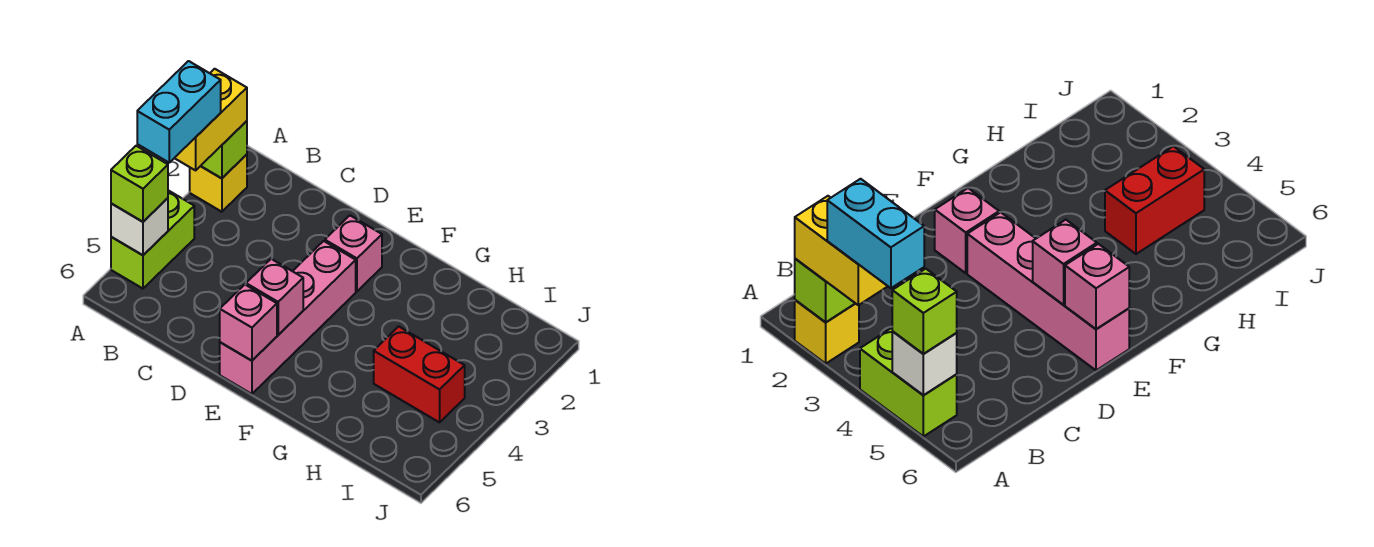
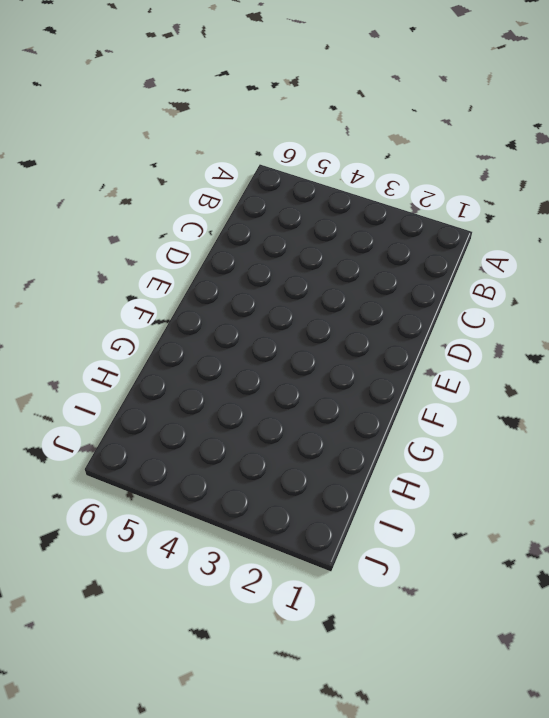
none -> yellow 1x1 brick [190,154,247,212]
none -> lime 1x2 brick [111,190,194,289]
none -> pink 1x1 brick [325,216,382,291]

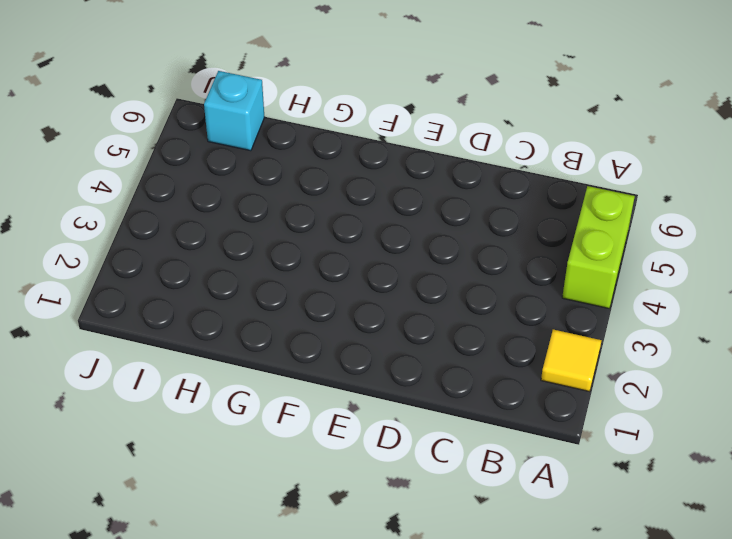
yellow 1x1 tile [541,330,602,392] -> yellow 1x1 brick [190,154,247,212]
cyan 1x1 brick [204,71,265,151] -> none
none -> pink 1x1 brick [325,216,382,291]
none -> pink 1x4 brick [220,241,356,394]
none -> red 1x2 brick [374,326,465,422]

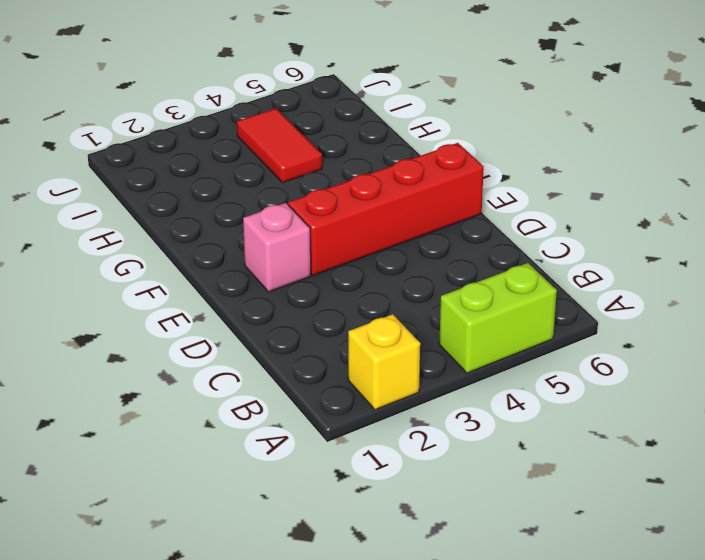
red 1x4 brick [288,143,484,275] -> pink 1x4 brick [220,241,356,394]
red 1x2 tile [237,108,322,183] -> red 1x2 brick [374,326,465,422]
none -> lime 1x1 brick [201,121,247,178]
none -> white 1x1 brick [111,198,168,255]
none -> pink 1x1 brick [246,259,303,335]

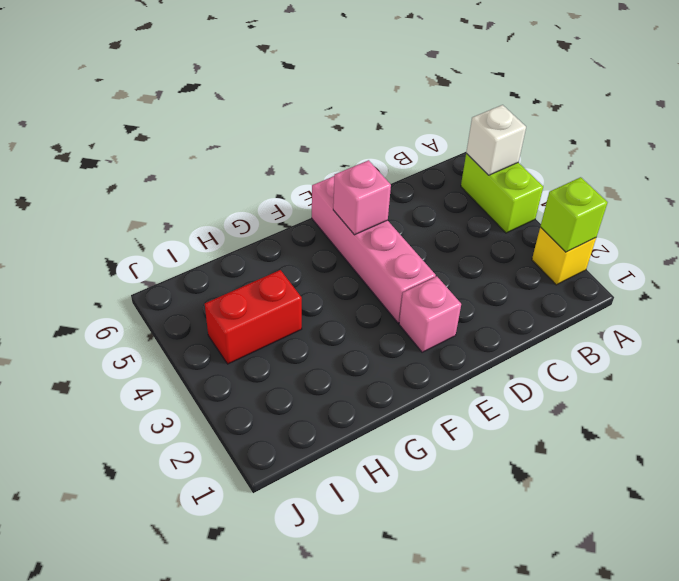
none -> pink 1x1 brick [220,285,277,361]
none -> yellow 1x2 brick [175,69,247,170]
none -> lime 1x1 brick [111,146,168,222]

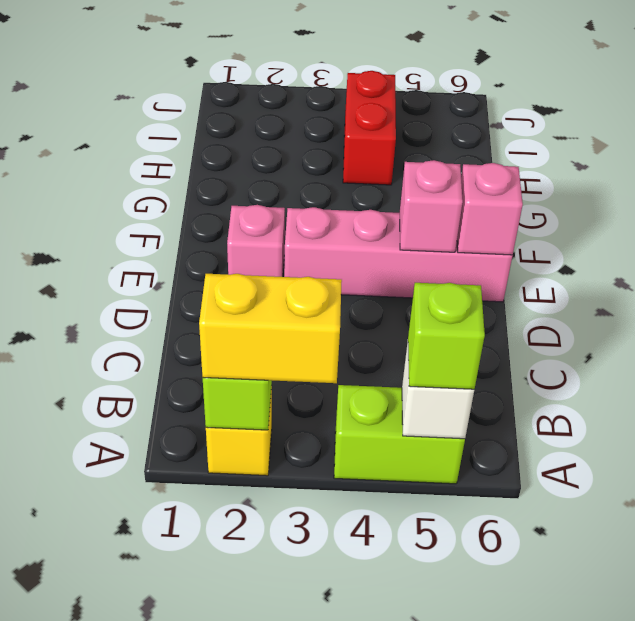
none -> cyan 1x2 brick [137,61,221,162]

